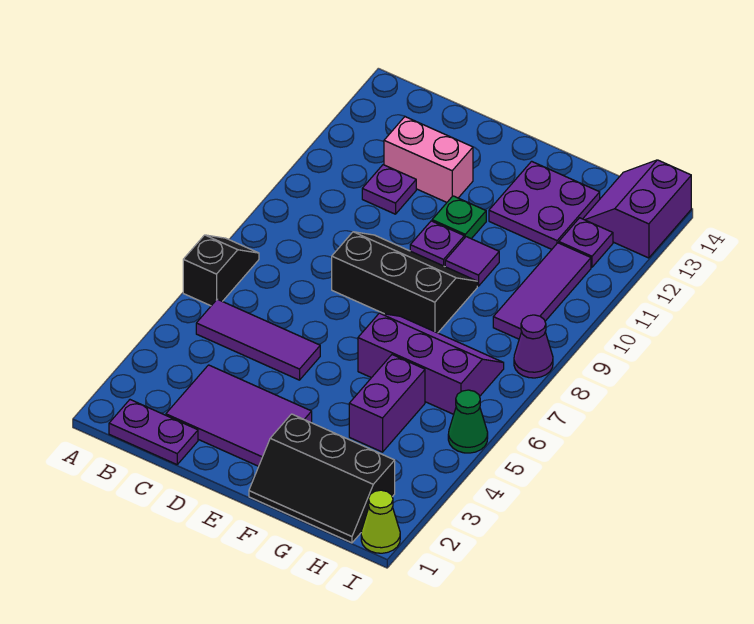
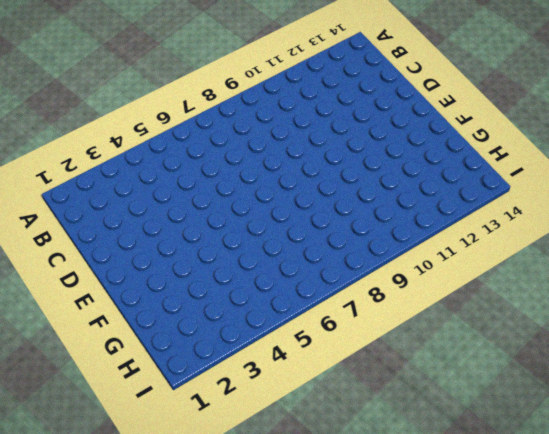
none -> black 1x2 slope [183,235,259,306]
none -> purple 1x2 plate [109,400,198,465]
none -> purple 1x3 tile [196,299,320,380]

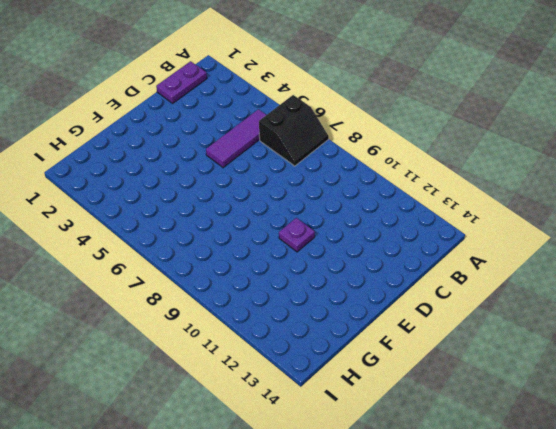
black 2x2 slope [259,95,329,166] -> black 1x2 slope [183,235,259,306]
none -> purple 2x3 tile [166,365,312,466]
none -> purple 1x1 plate [362,165,416,214]
none -> pink 1x2 brick [384,117,473,202]

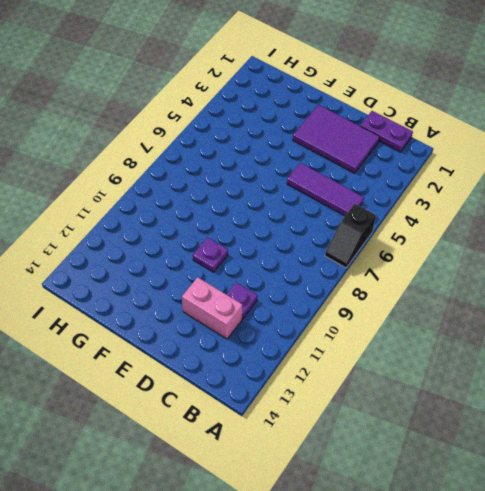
none -> black 2x3 slope [332,232,477,333]
none -> green 1x1 plate [432,196,486,239]
none -> black 2x3 slope [249,414,395,543]

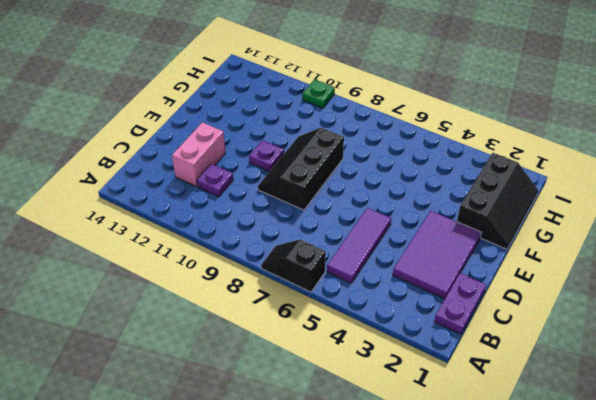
green 1x1 plate [302,79,335,108] -> green 1x1 plate moved to [432,196,486,239]
none -> purple 2x3 slope [358,313,504,414]
none -> purple 1x1 tile [445,237,499,286]
none -> purple 2x2 plate [489,161,600,249]

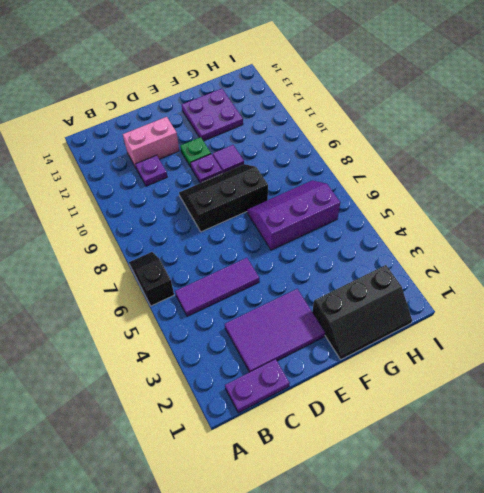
none -> purple 1x2 brick [349,355,425,452]
none -> purple 1x3 tile [493,243,591,339]
none -> purple 1x1 plate [559,218,613,267]

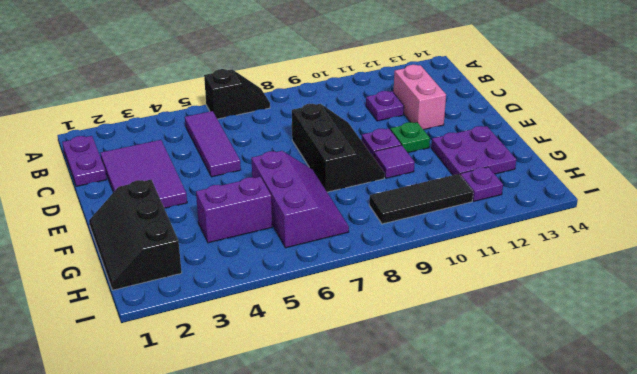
black 1x3 tile [369,174,473,224] -> purple 1x3 tile [493,243,591,339]
none -> purple 2x2 slope [583,160,691,258]
none -> lime 1x1 cone [361,490,400,553]
none -> green 1x1 cone [448,390,488,453]

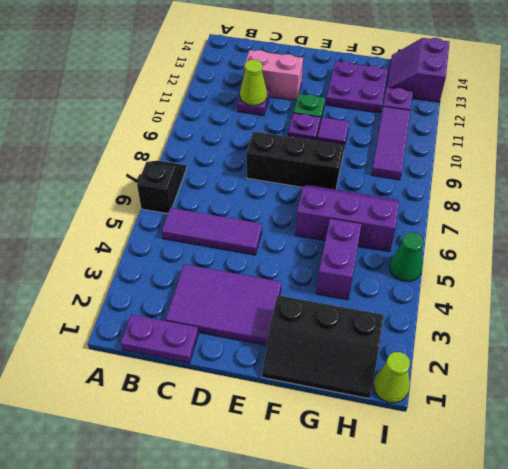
lime 1x1 cone [240,60,267,106] -> none
none -> purple 1x1 cone [514,315,553,378]

